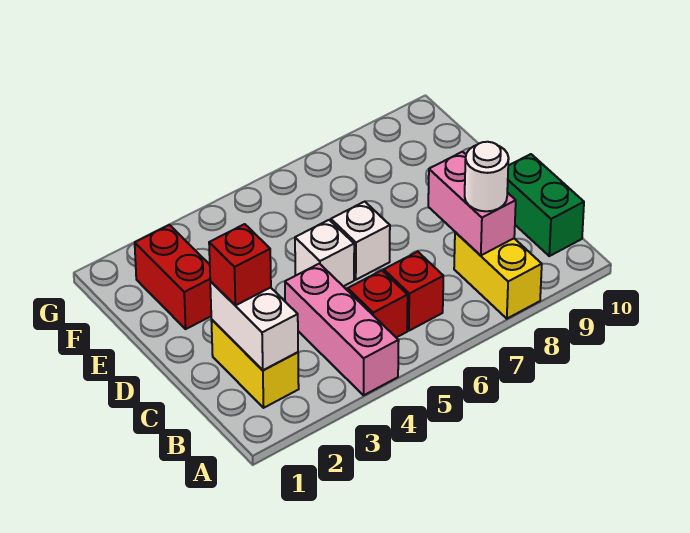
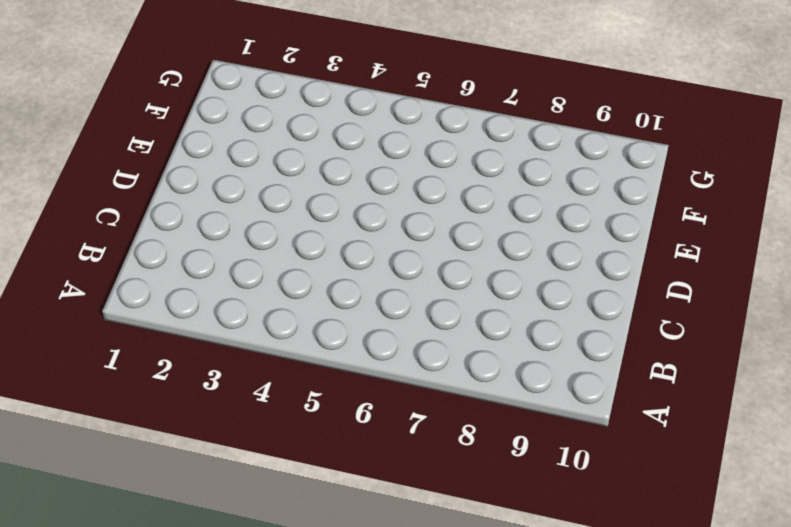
none -> pink 1x3 brick [285,264,399,395]
none -> yellow 1x2 brick [454,232,542,319]
none -> yellow 1x2 brick [211,320,299,408]

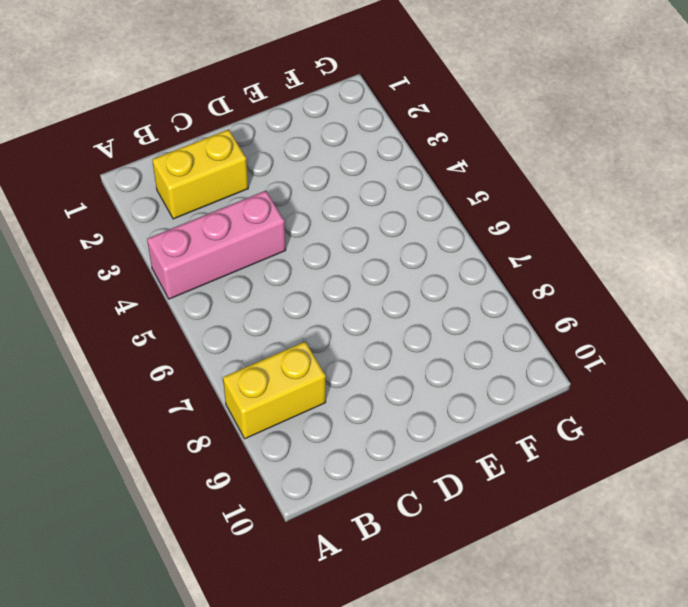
none -> red 1x1 brick [348,270,408,338]
none -> red 1x1 brick [384,252,443,331]
none -> green 1x2 brick [507,154,584,256]

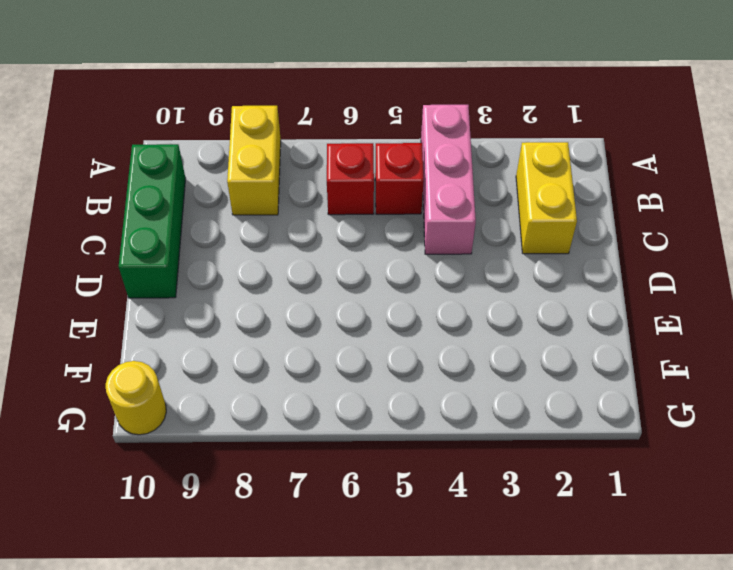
green 1x3 brick [119,144,186,298] -> green 1x2 brick [507,154,584,256]
yellow 1x1 round brick [106,361,166,435] -> none
none -> white 1x1 brick [295,220,354,286]
none -> white 1x1 brick [331,202,390,280]
none -> red 1x2 brick [135,225,211,329]

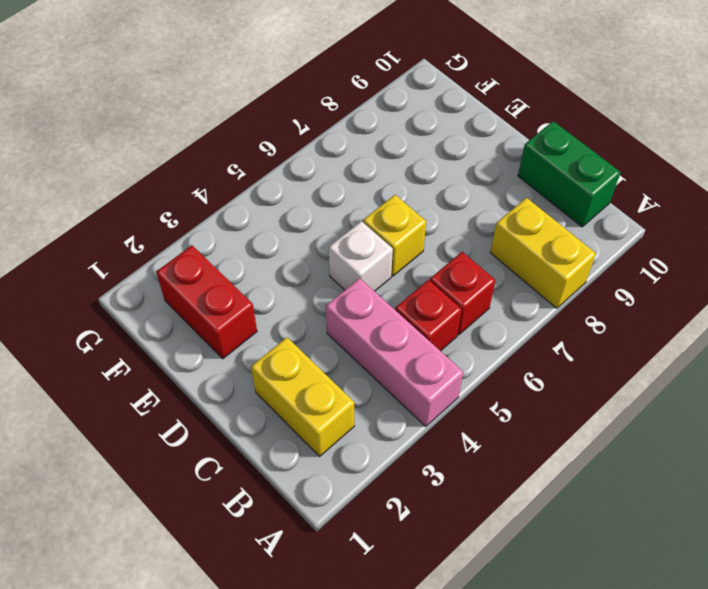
yellow 1x1 brick [363,195,426,276] -> white 1x1 brick [331,202,390,280]
none -> white 1x2 brick [210,281,298,370]
none -> pink 1x2 brick [428,152,516,255]
none -> white 1x1 round brick [465,142,509,211]

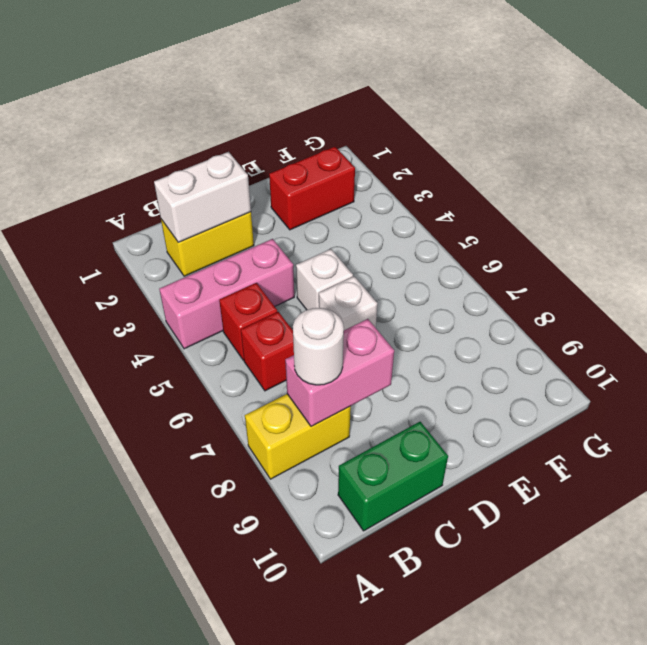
none -> red 1x1 brick [209,224,271,305]

